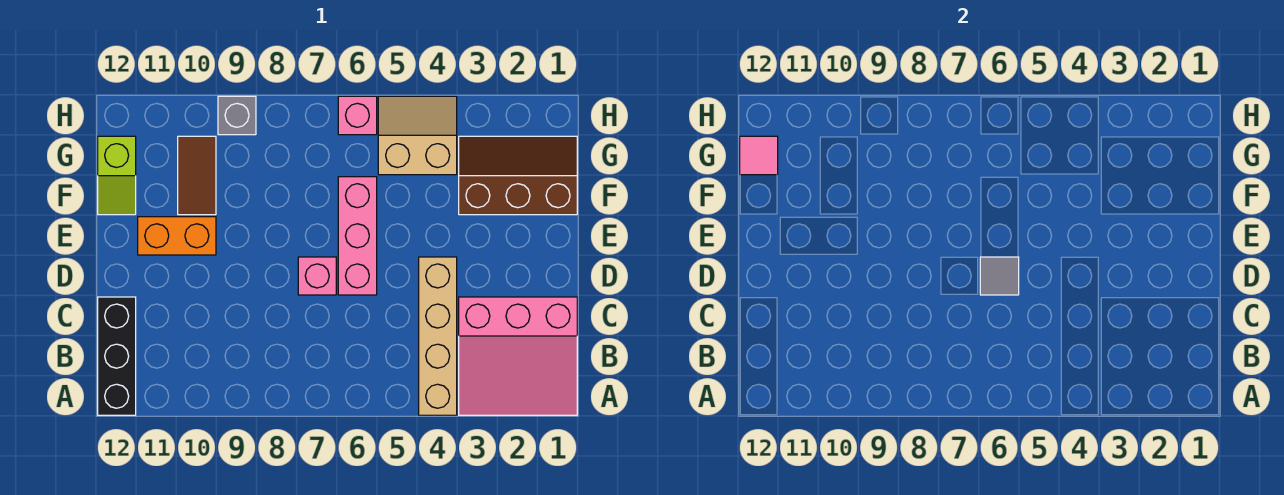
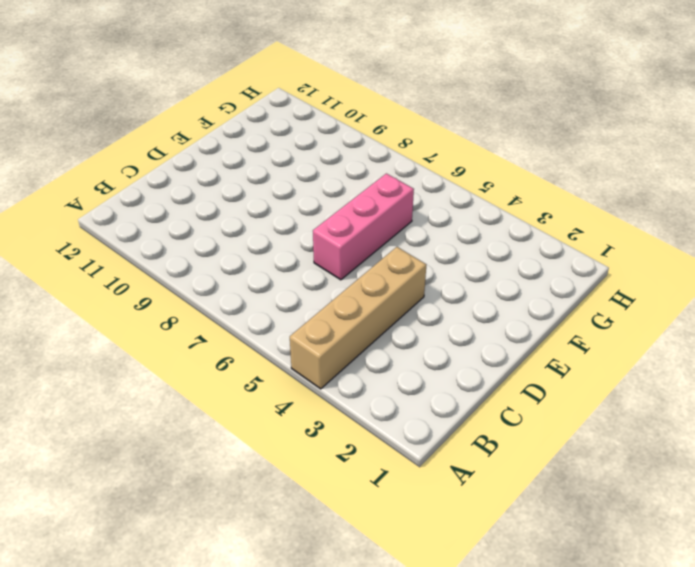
none -> pink 3x3 slope [459,297,577,415]
none -> black 1x3 brick [98,297,136,415]
none -> pink 1x1 brick [298,257,336,295]

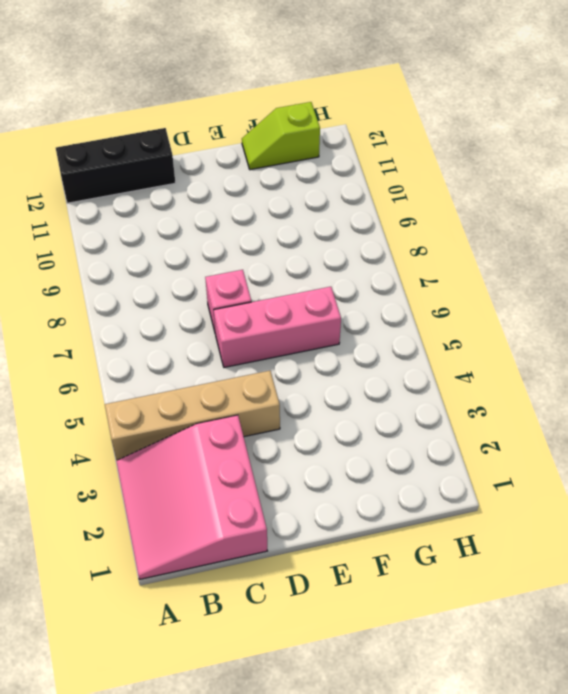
none -> orange 1x2 brick [138,217,216,255]
none -> brown 2x3 slope [459,136,577,215]
none -> brown 1x2 tile [178,136,216,215]

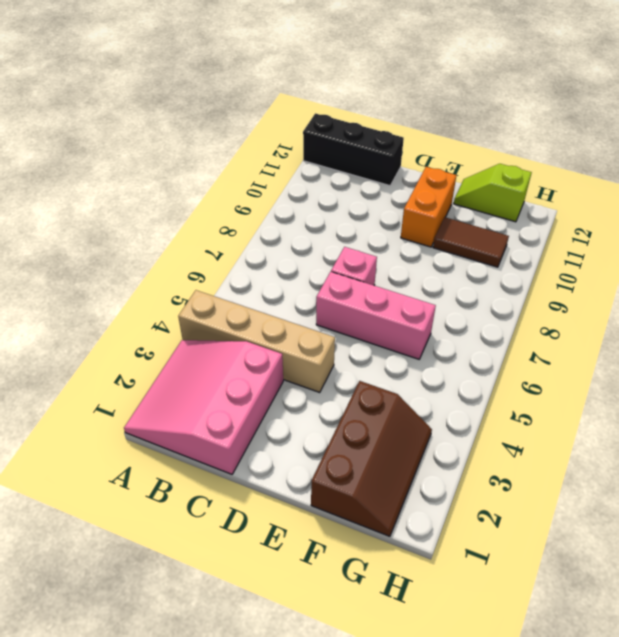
none -> tan 2x2 slope [378,96,457,175]
none -> pink 1x1 brick [338,96,377,135]
none -> grey 1x1 brick [218,96,256,135]

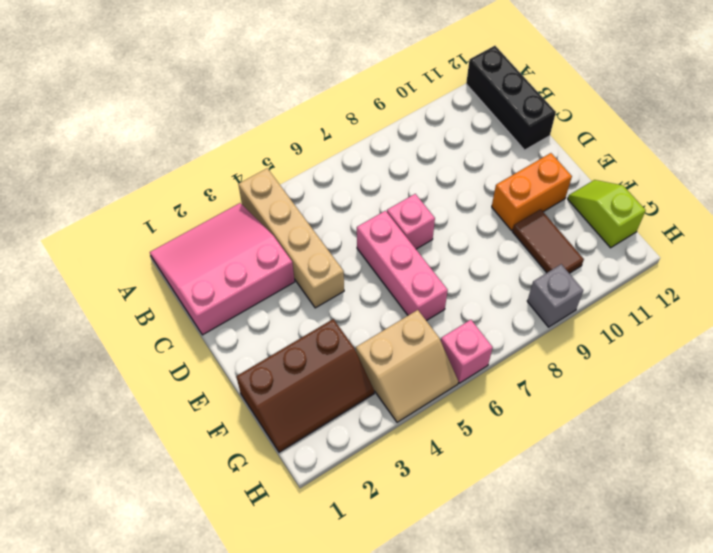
none -> grey 1x1 tile [980,257,1019,295]
none -> pink 1x1 tile [740,136,778,175]

